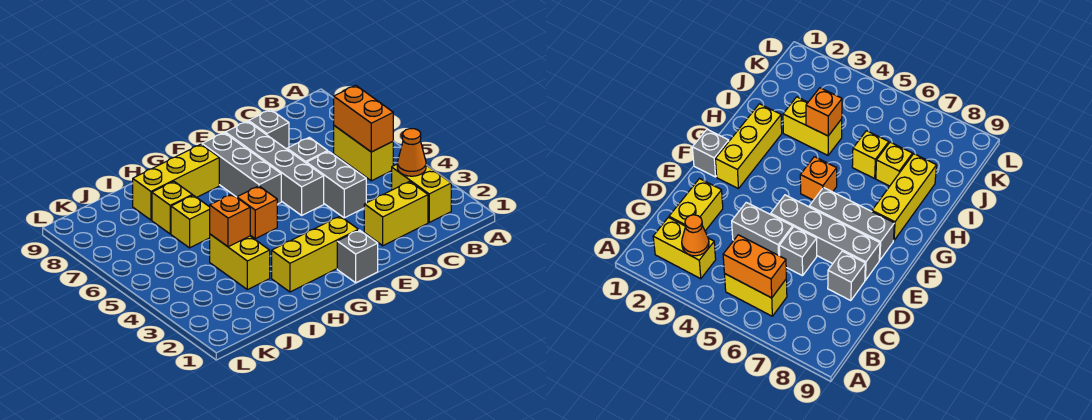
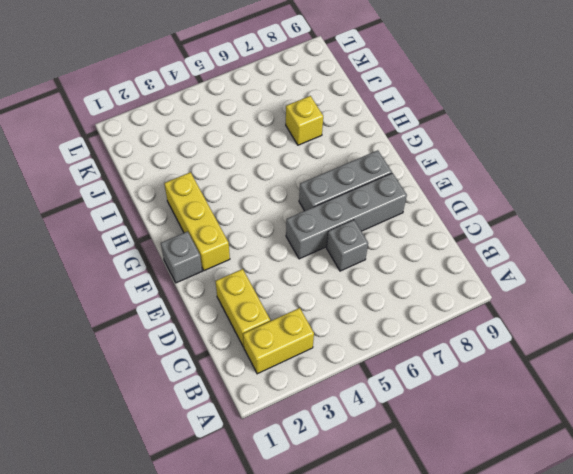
none -> yellow 1x2 brick [334,126,393,181]
none -> grey 1x2 brick [307,151,366,218]
none -> grey 1x1 brick [249,110,289,149]

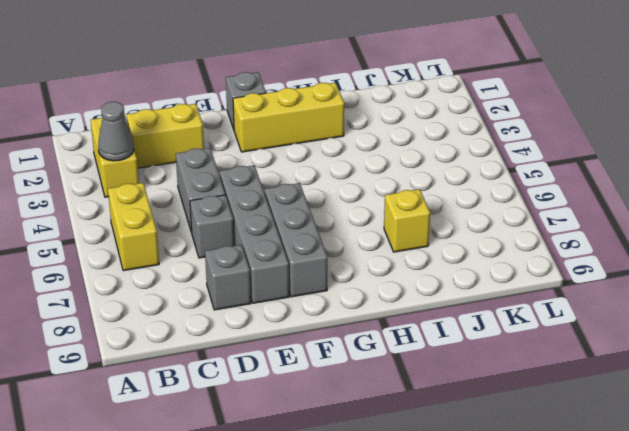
grey 1x1 cone [98,102,134,161] -> orange 1x1 cone [397,129,426,176]
none -> orange 1x1 brick [237,186,277,239]
none -> yellow 1x3 brick [133,144,219,220]
none -> yellow 1x2 brick [210,234,270,290]

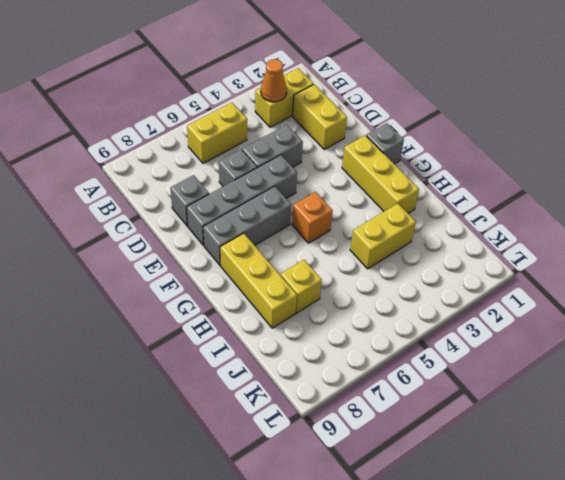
none -> yellow 1x1 brick [171,195,210,248]
none -> orange 1x2 brick [334,85,393,152]
none -> orange 1x1 brick [210,194,250,247]

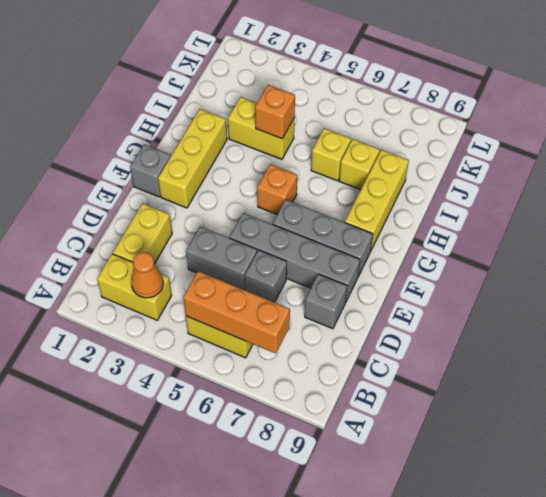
orange 1x3 brick [183,271,290,353] -> orange 1x2 brick [334,85,393,152]

